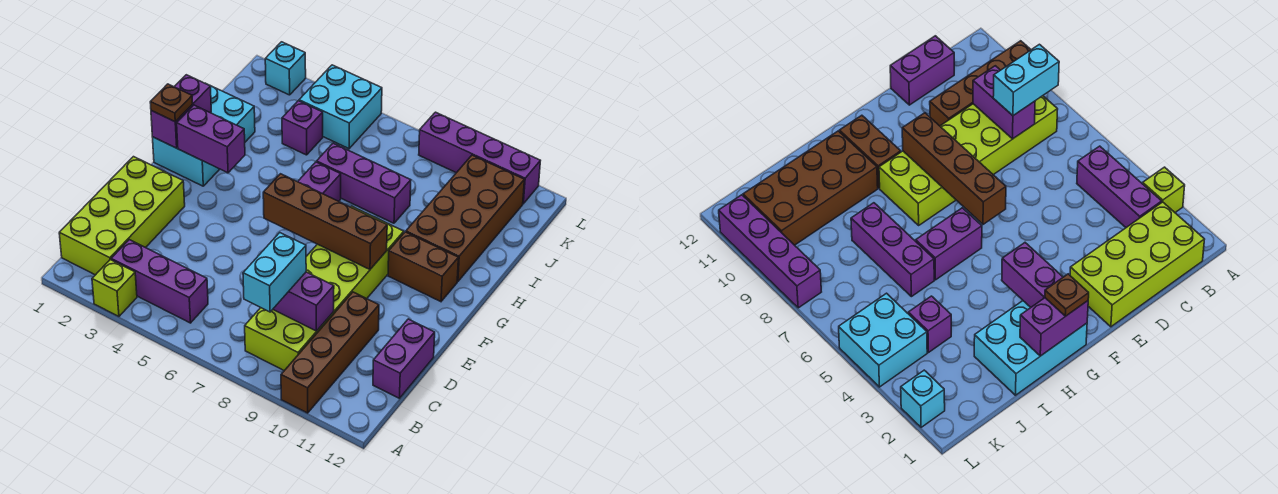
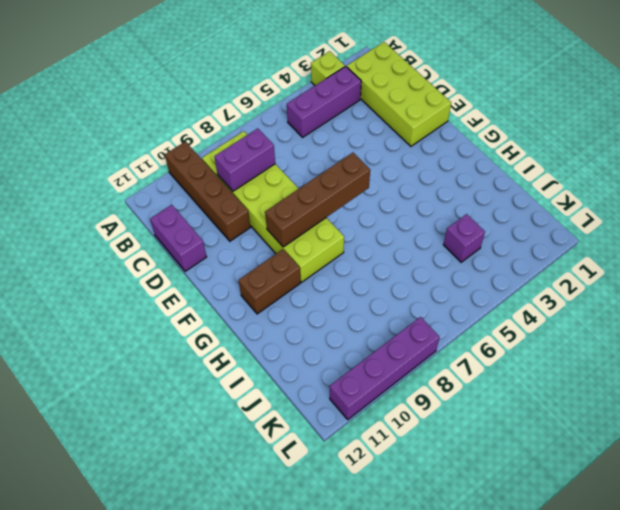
none -> cyan 2x3 brick [153,83,255,186]
none -> purple 1x2 brick [298,162,341,201]
none -> brown 2x4 brick [406,155,524,282]

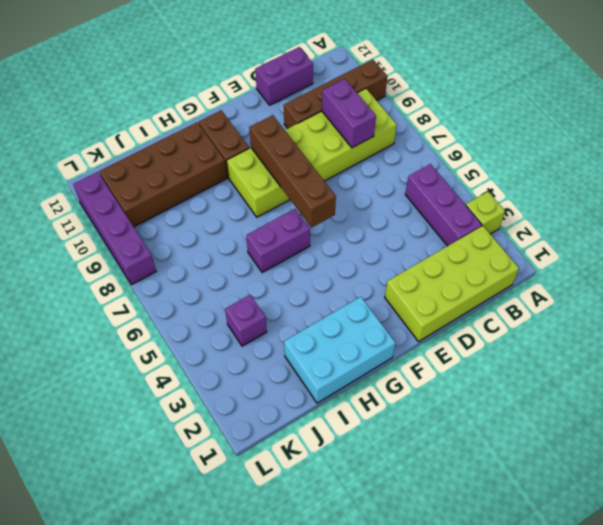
none -> purple 1x3 brick [317,143,411,223]
none -> cyan 2x2 brick [299,65,382,149]
none -> cyan 1x1 brick [265,42,306,95]

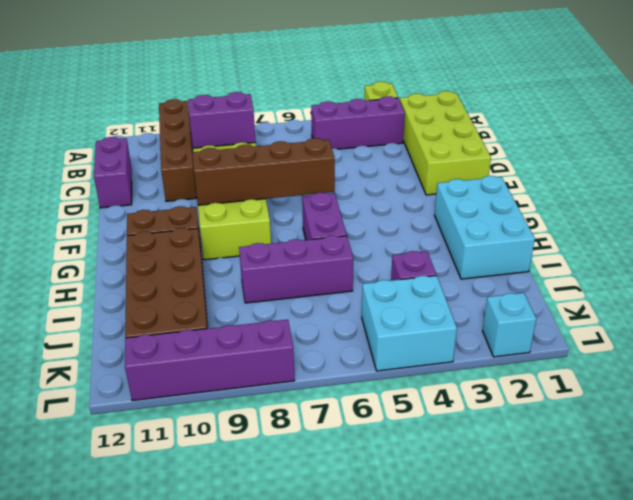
none -> purple 1x2 brick [151,75,211,148]
none -> purple 1x2 brick [177,105,245,173]
none -> cyan 1x2 brick [243,233,306,312]

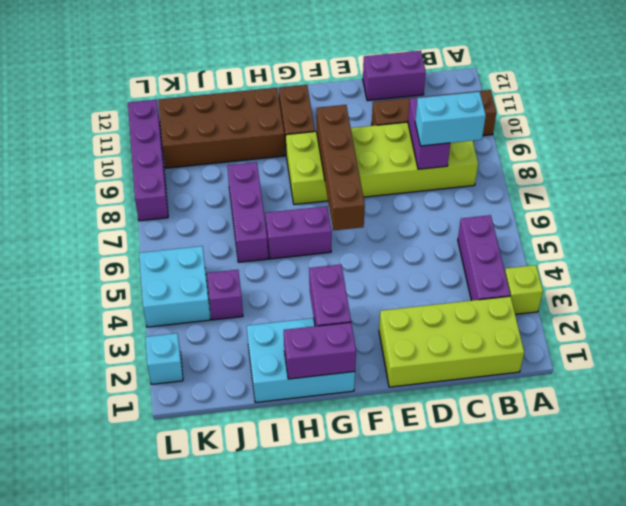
none -> brown 1x1 plate [150,84,193,122]

